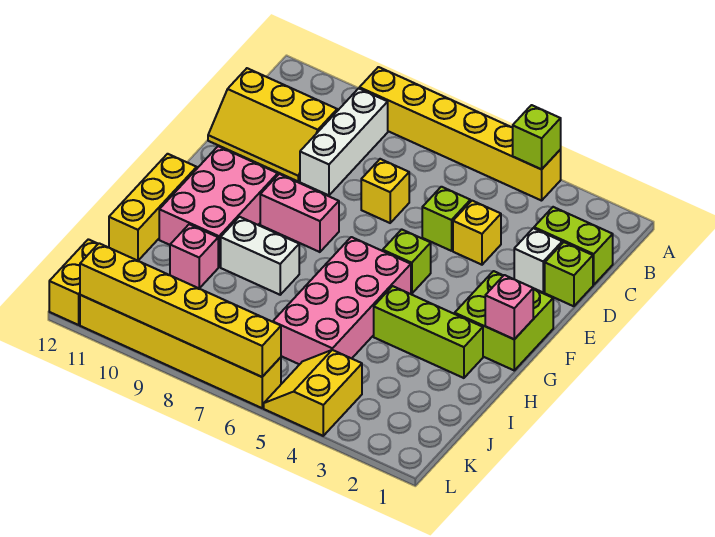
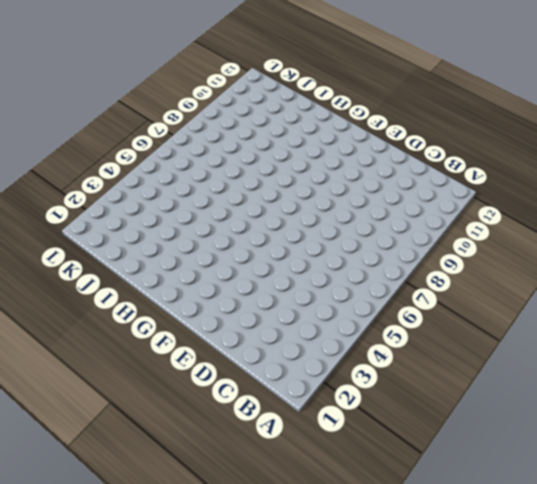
none -> yellow 1x6 brick [359,67,561,201]
none -> white 1x3 brick [300,88,388,195]
none -> lime 1x2 brick [534,207,613,285]

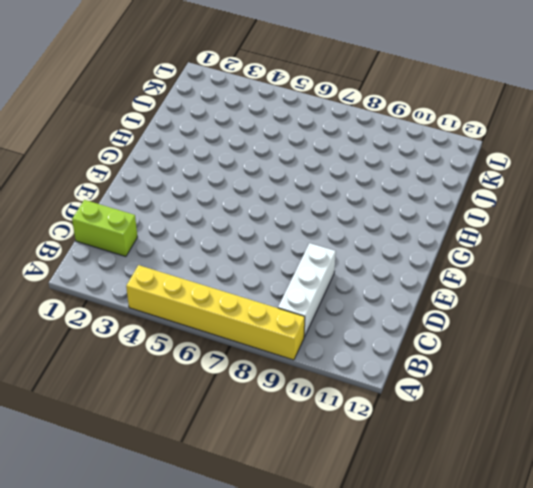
none -> yellow 2x3 slope [208,68,337,181]
none -> lime 1x1 brick [545,242,593,306]
none -> white 1x1 brick [514,228,562,292]

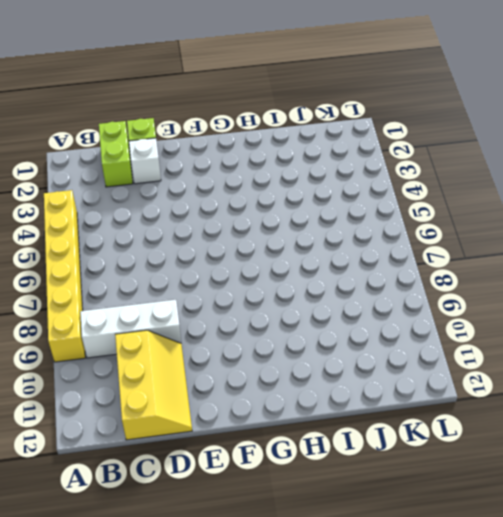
none -> yellow 1x1 brick [453,201,501,265]
none -> lime 1x1 brick [422,187,470,251]
none -> yellow 1x1 brick [361,159,409,223]

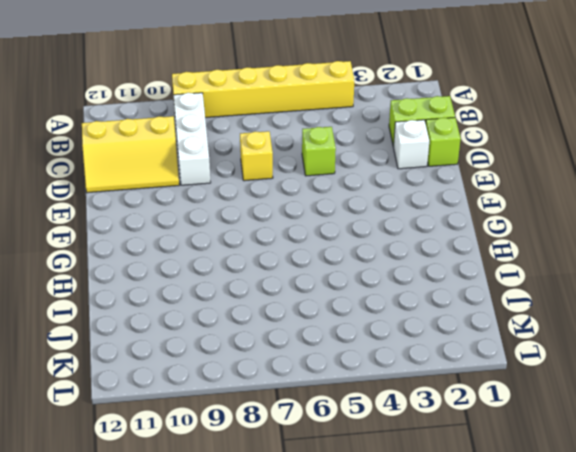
none -> yellow 1x1 brick [453,201,501,265]
none -> lime 2x2 brick [455,271,553,370]
none -> lime 1x1 brick [383,229,431,294]

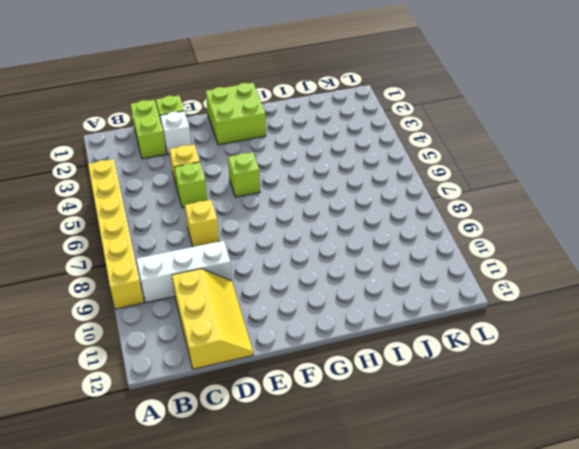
none -> pink 1x2 brick [260,174,339,252]
none -> pink 2x3 brick [159,146,278,267]
none -> pink 2x4 brick [273,237,411,364]

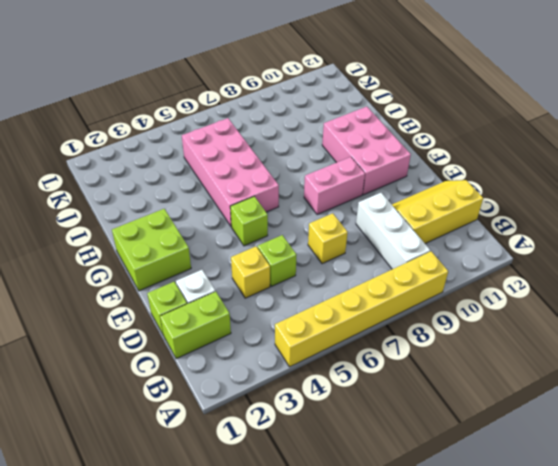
none -> yellow 1x3 brick [109,154,197,261]
none -> lime 1x3 brick [374,286,483,378]
none -> white 1x2 brick [221,217,299,295]

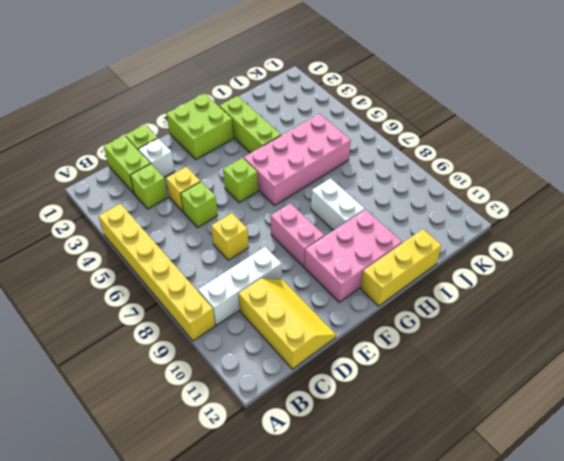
lime 1x1 brick [130,164,168,209] -> lime 1x1 brick moved to [513,105,561,169]
none -> pink 1x1 brick [170,224,218,288]
none -> yellow 2x2 slope [264,350,362,436]
none -> yellow 1x2 brick [49,239,98,325]

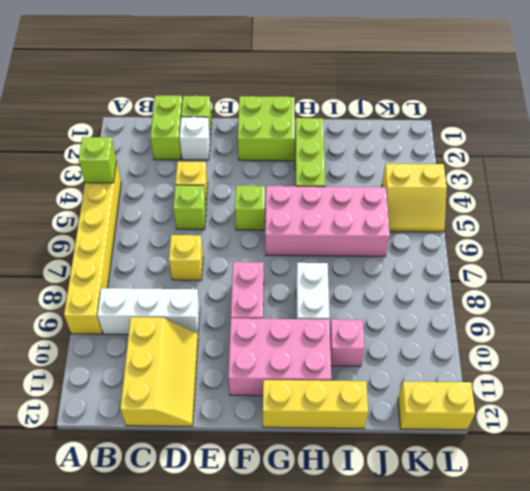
none -> yellow 1x6 brick [80,295,281,408]
none -> pink 1x1 brick [485,275,533,339]
none -> yellow 1x6 brick [80,243,281,377]

